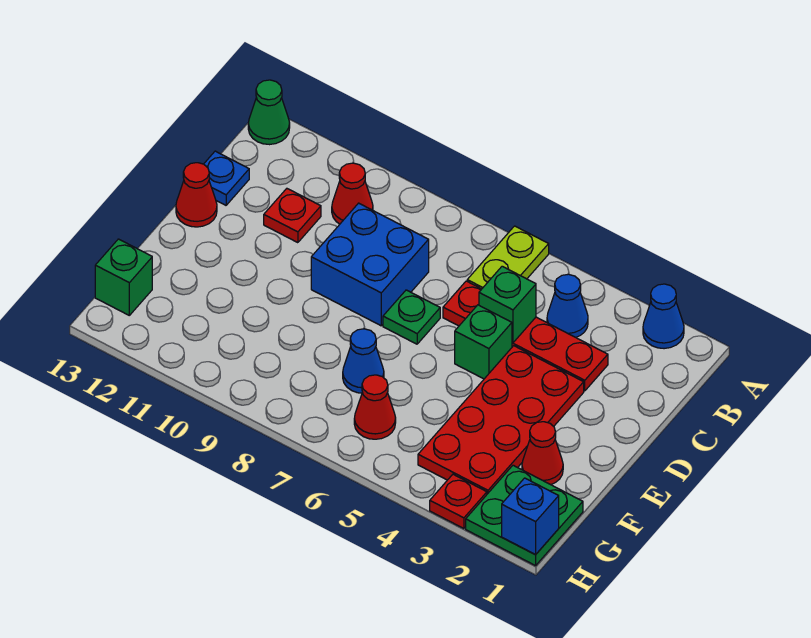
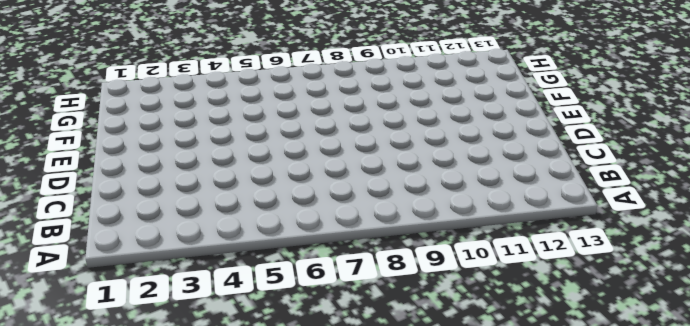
none -> blue 1x1 cone [643,284,684,349]
none -> lime 1x2 plate [467,226,549,289]
none -> green 1x1 cone [248,80,290,145]

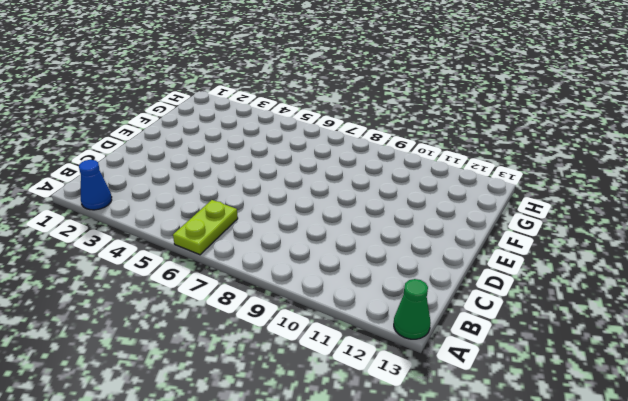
none -> blue 1x1 cone [547,274,588,337]
none -> red 1x1 cone [332,163,373,224]
none -> red 1x4 plate [443,281,608,391]

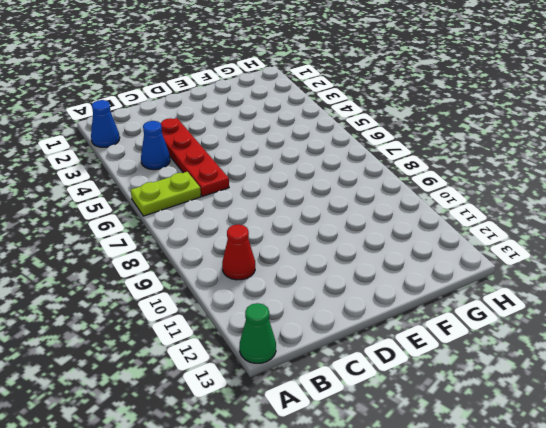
none -> blue 2x2 brick [311,203,429,326]
none -> red 1x1 plate [264,189,321,243]
none -> blue 1x1 plate [204,151,249,205]

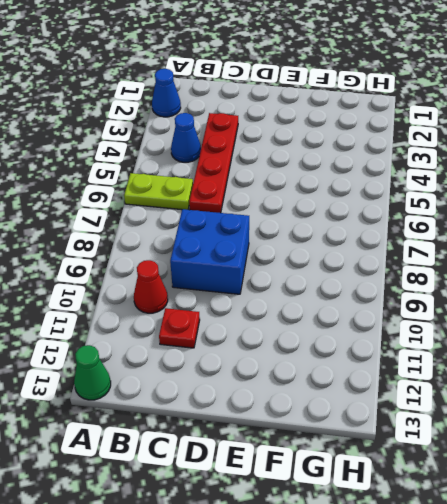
none -> blue 1x1 plate [204,151,249,205]
none -> red 2x4 plate [418,346,584,494]
none -> green 1x1 brick [455,305,512,379]

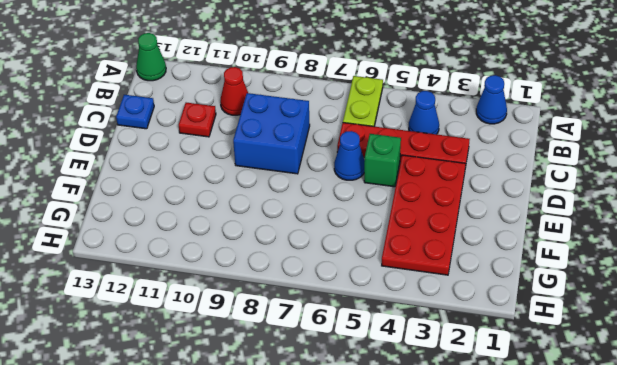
blue 1x1 cone [334,131,365,180] -> blue 1x1 cone moved to [343,329,384,393]
none -> green 1x1 plate [383,290,440,344]
none -> red 1x1 cone [176,163,217,227]
none -> red 1x1 cone [522,422,563,485]

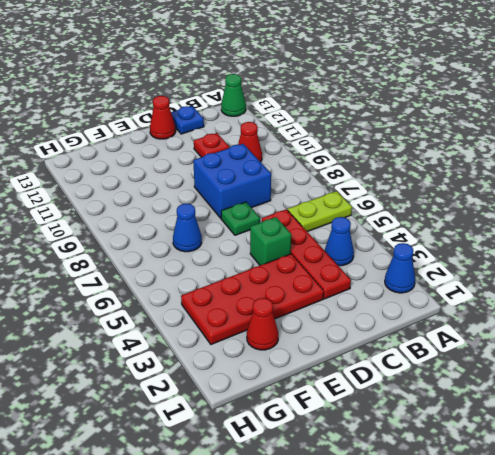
none -> green 2x2 plate [466,465,583,566]
none -> red 1x1 cone [354,375,396,439]
none -> green 1x1 brick [95,239,152,315]

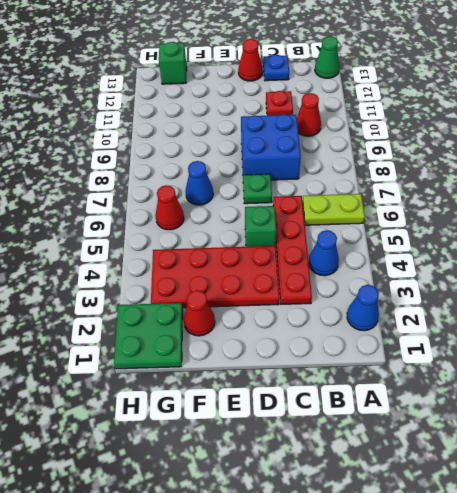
none -> red 1x1 plate [430,474,487,529]
none -> green 1x1 brick [479,266,536,343]
none -> blue 1x1 brick [502,478,559,555]

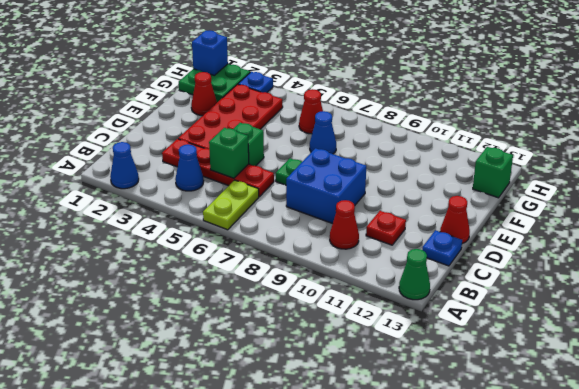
blue 1x1 plate [238,72,273,93] -> red 1x1 plate [430,474,487,529]

